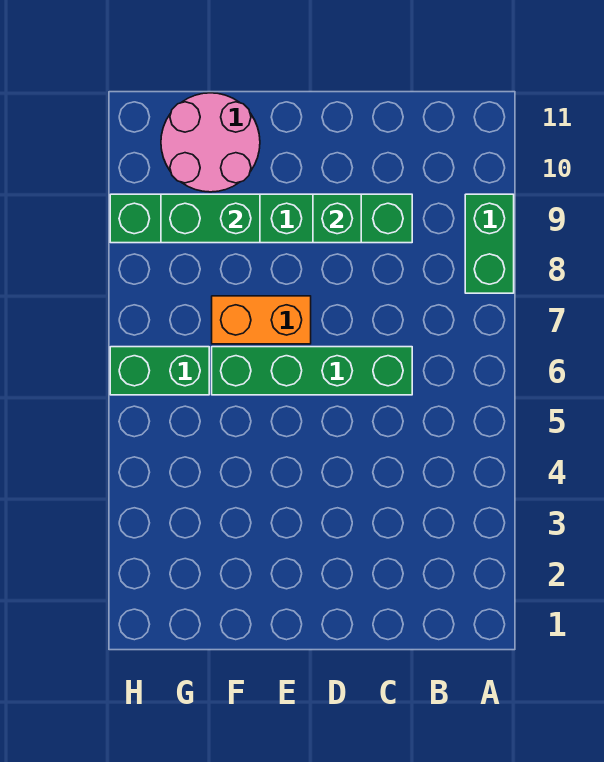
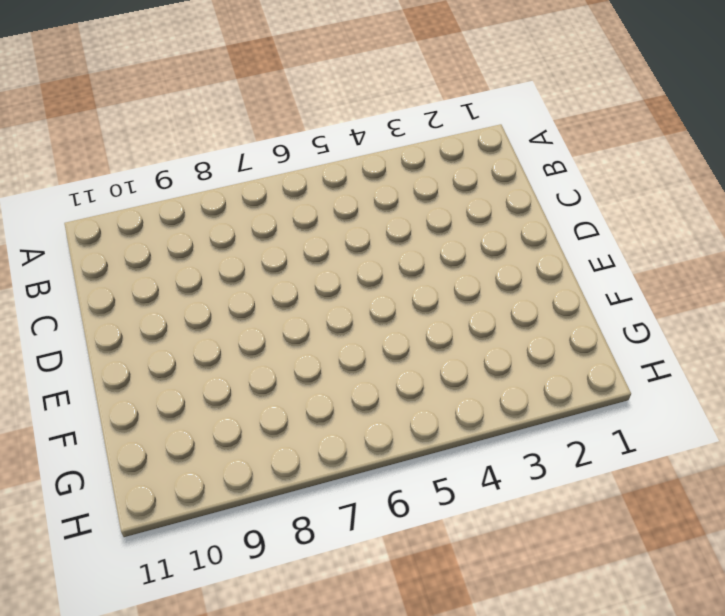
none -> green 1x2 brick [465,194,514,293]
none -> green 1x4 brick [212,347,412,395]

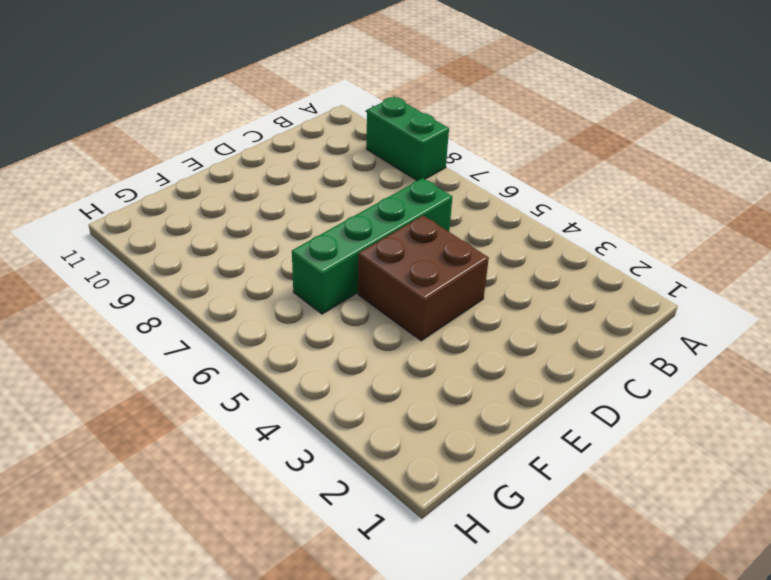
brown 2x2 brick [358,216,489,341] -> none
none -> green 1x6 brick [110,194,412,243]
none -> orange 1x2 brick [212,296,311,344]

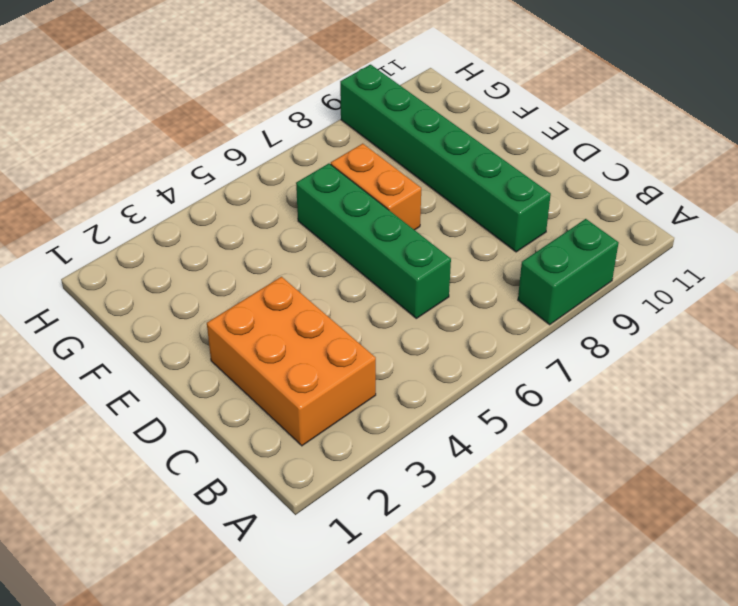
orange 2x3 brick [207,277,376,446] -> none
none -> pink 2x2 round brick [161,93,260,192]
none -> green 1x2 brick [110,347,209,395]

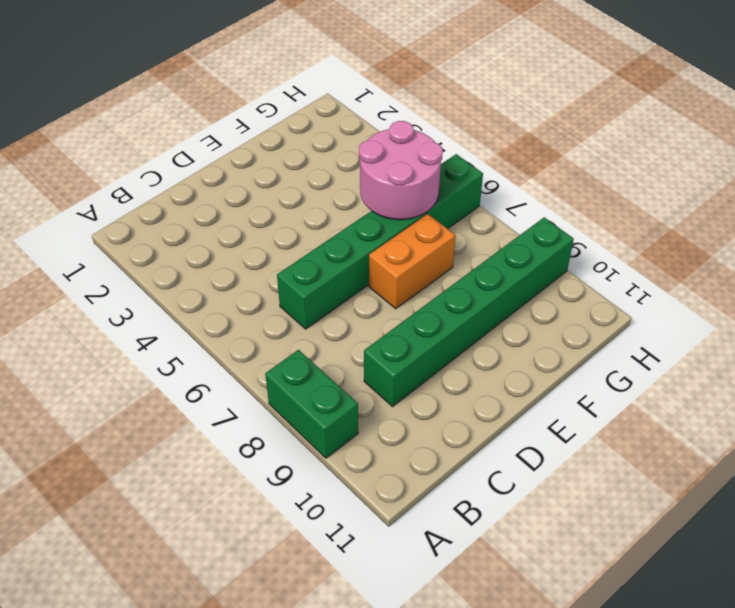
pink 2x2 round brick [359,121,443,220] -> pink 2x2 round brick moved to [161,93,260,192]
none -> green 1x1 brick [313,194,361,243]
none -> green 1x2 brick [161,194,260,243]

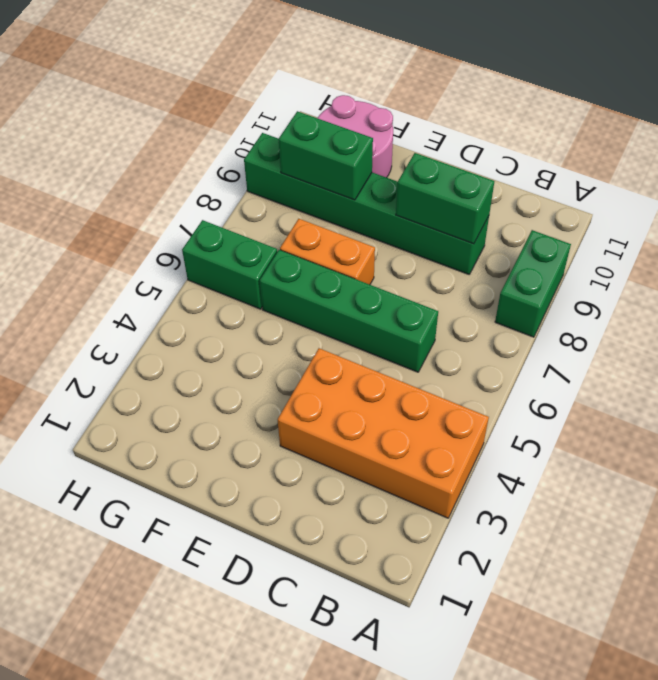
orange 2x4 brick [278,348,489,518] -> none
green 1x2 brick [396,153,494,244] -> green 1x1 brick [313,194,361,243]

